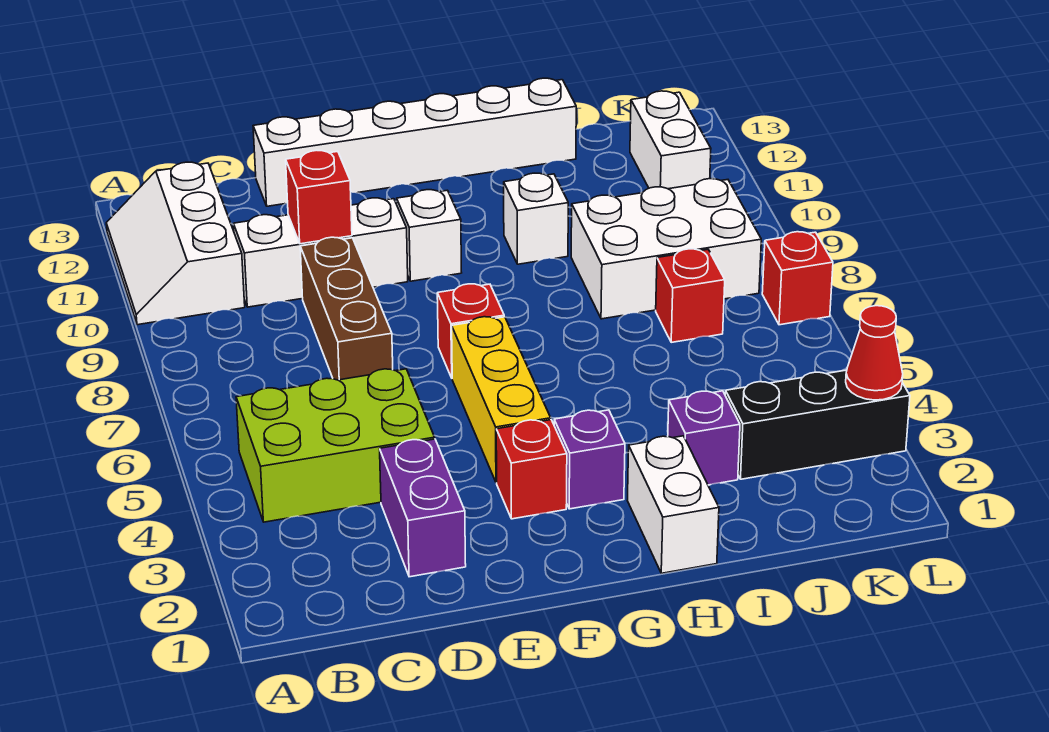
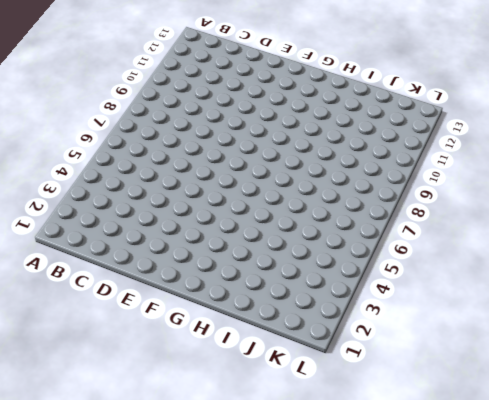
none -> white 2x3 slope [106,162,245,325]
none -> lime 2x3 brick [236,369,435,522]
none -> white 1x3 brick [234,198,408,307]

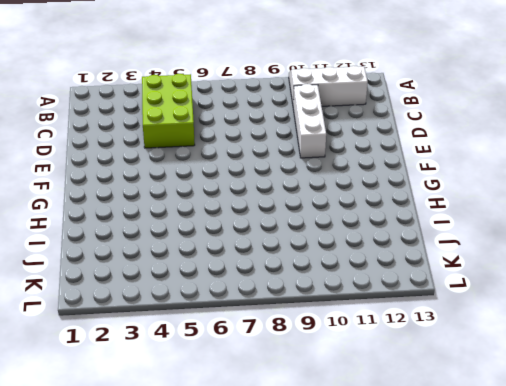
none -> purple 1x2 brick [380,439,466,577]
none -> brown 1x3 brick [300,237,393,380]
none -> white 1x6 brick [253,78,576,206]

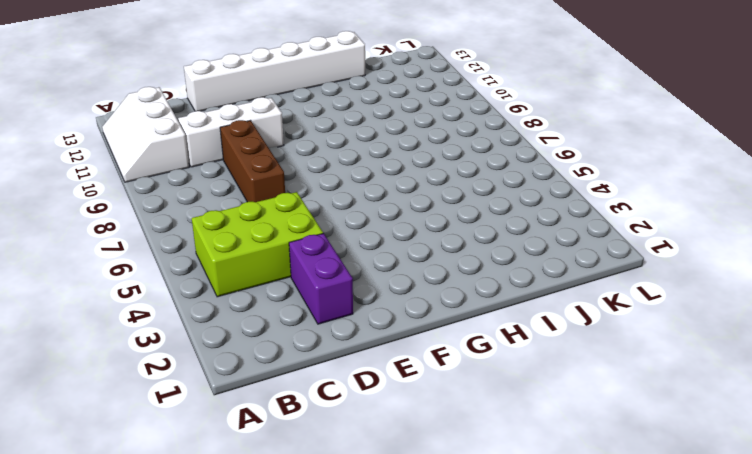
none -> red 1x1 brick [496,420,567,519]
none -> yellow 1x3 brick [452,317,551,483]
none -> red 1x1 brick [437,284,504,378]

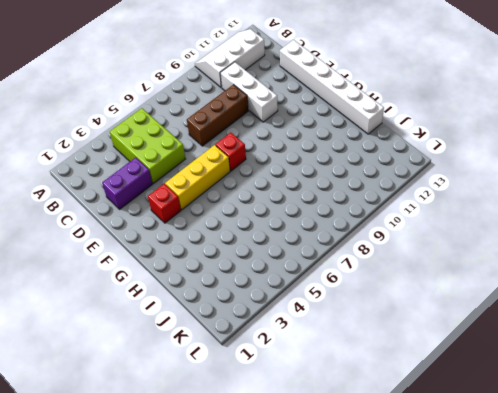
none -> white 1x1 brick [397,190,462,281]
none -> purple 1x1 brick [554,410,625,509]
none -> white 1x2 brick [627,436,719,573]

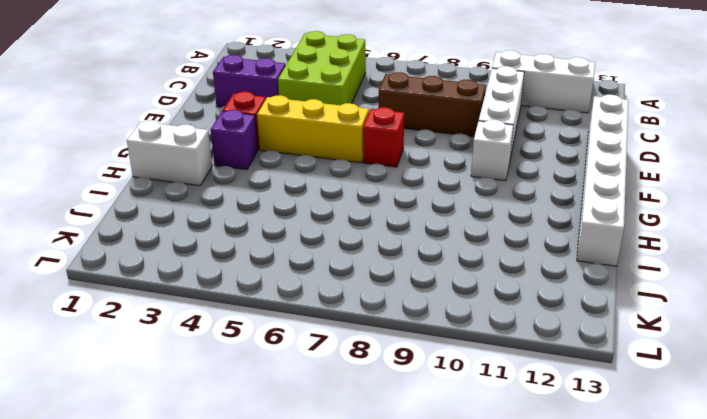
none -> white 1x1 brick [504,173,568,264]
none -> purple 1x1 brick [668,391,740,485]
none -> white 2x3 brick [571,179,761,319]

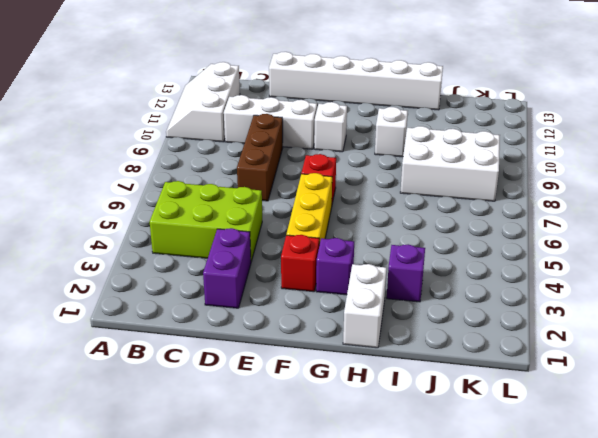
none -> black 1x3 brick [725,370,910,479]
none -> red 1x1 brick [656,249,725,342]
none -> white 1x2 brick [630,91,711,189]

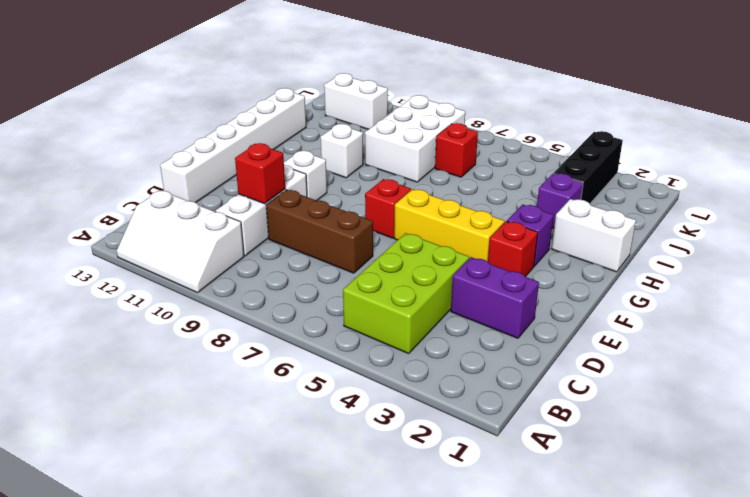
none -> red 1x1 brick [762,232,833,325]
none -> red 1x1 cone [846,306,903,400]

